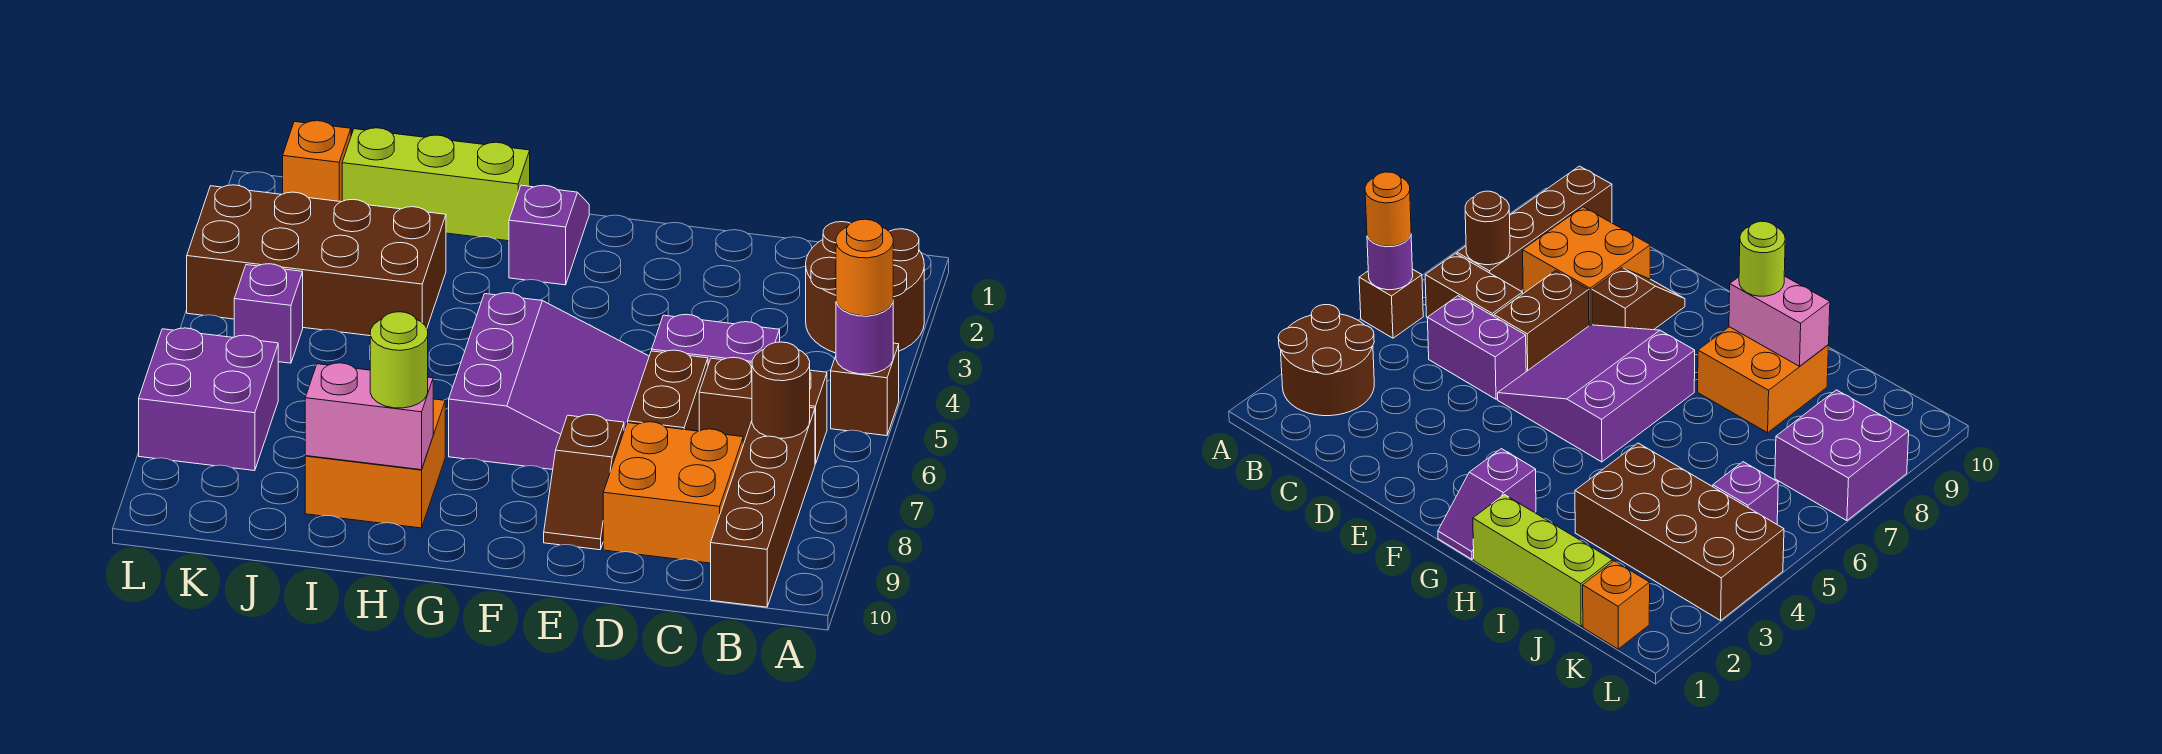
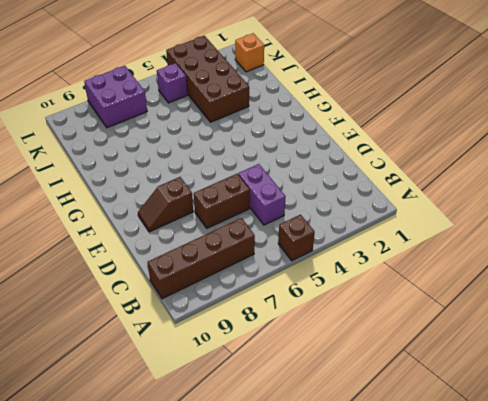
none -> brown 2x2 round brick [806,222,924,353]
none -> brown 1x2 brick [699,357,827,464]
none -> orange 2x2 brick [603,422,743,563]

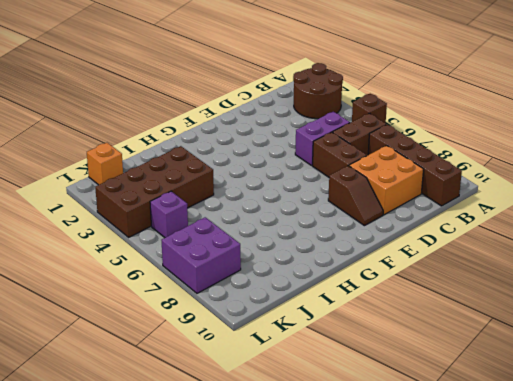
none -> purple 3x3 slope [449,293,649,470]
none -> purple 1x2 slope [509,185,589,285]
none -> lime 1x3 brick [342,128,530,241]

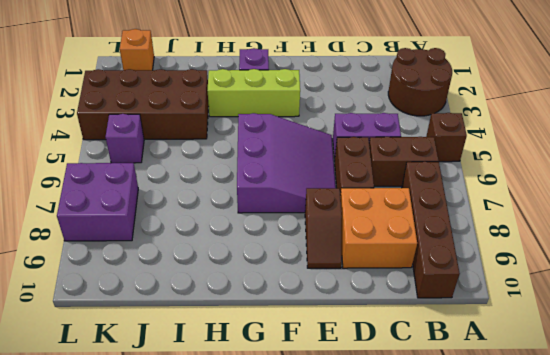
lime 1x3 brick [207,69,300,117] -> lime 1x3 brick moved to [342,128,530,241]
none -> orange 2x2 brick [305,399,445,528]
none -> purple 1x1 round brick [836,302,893,374]
none -> brown 1x1 round brick [752,342,810,438]

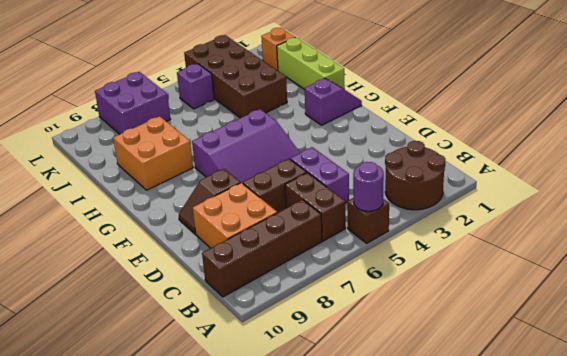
none -> brown 1x1 round brick [752,342,810,438]
none -> pink 1x2 brick [305,363,433,470]
none -> orange 1x1 round brick [836,219,893,316]

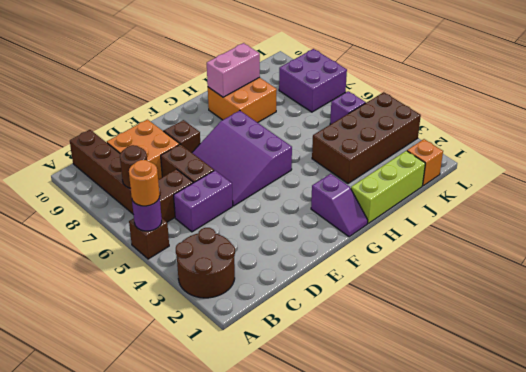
none -> lime 1x1 round brick [370,312,428,408]

